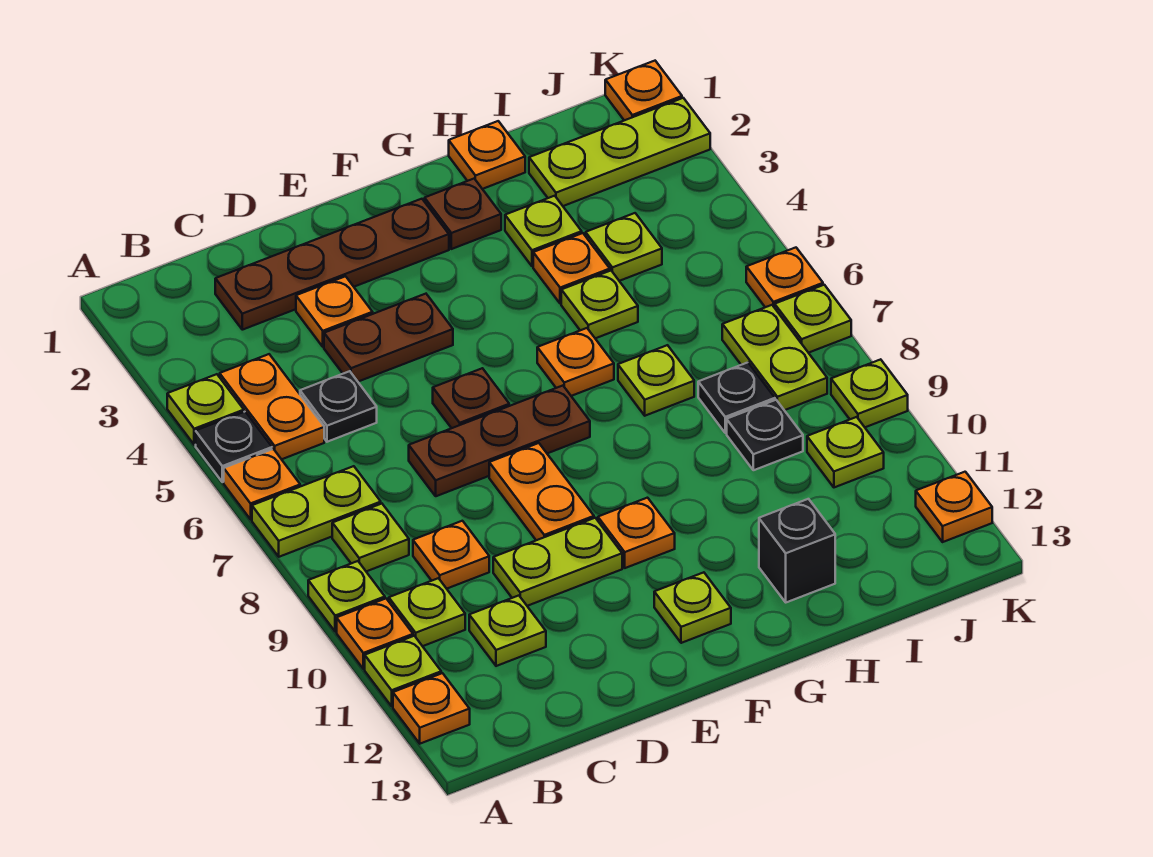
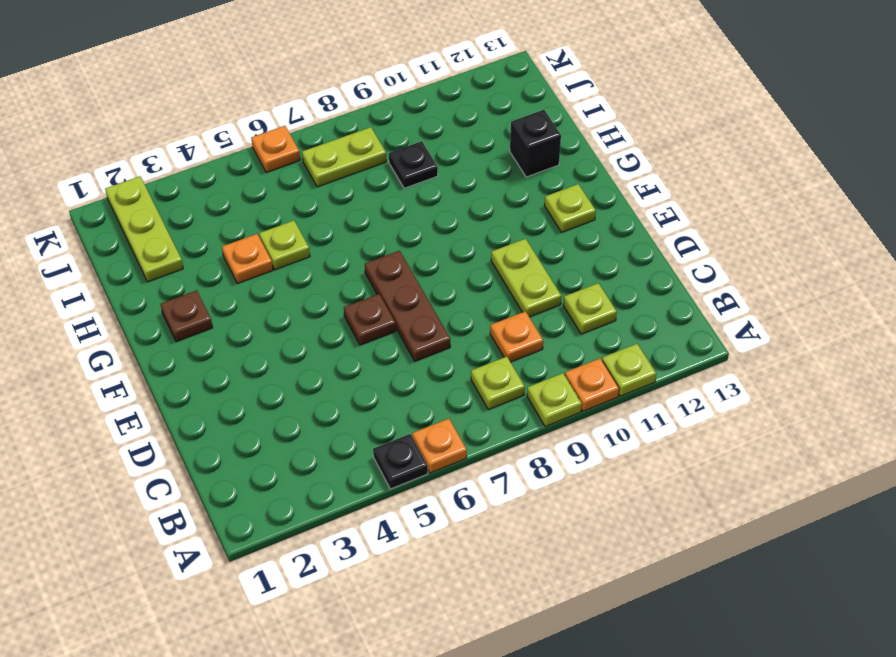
none -> lime 1x1 plate [167,374,244,445]
none -> lime 1x2 plate [252,466,381,557]
none -> orange 1x1 plate [393,673,470,744]
none -> orange 1x2 plate [220,354,324,459]

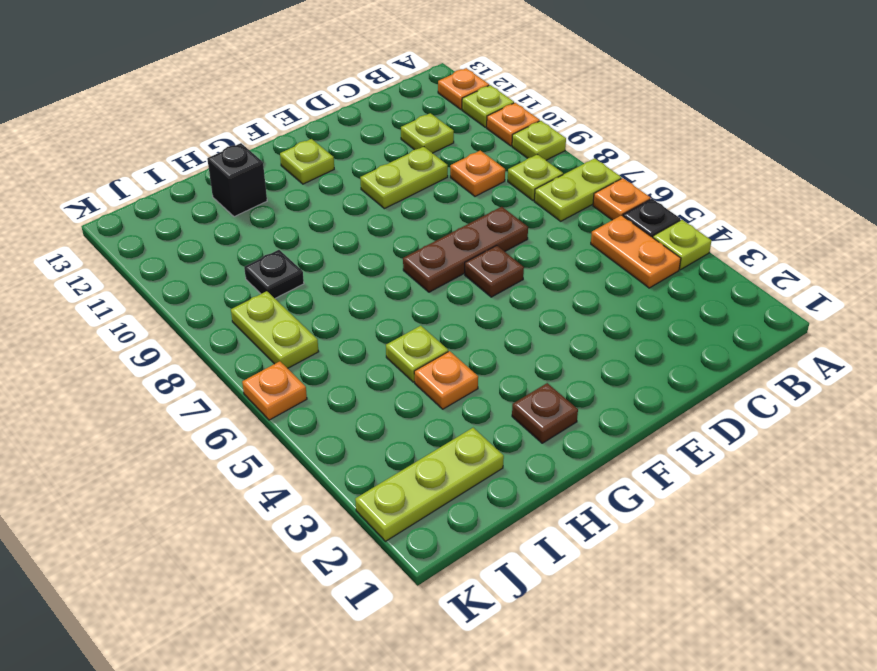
none -> lime 1x1 plate [389,578,465,646]
none -> brown 1x4 plate [215,199,449,330]
none -> black 1x1 plate [300,371,377,442]
none -> orange 1x1 plate [296,276,373,347]

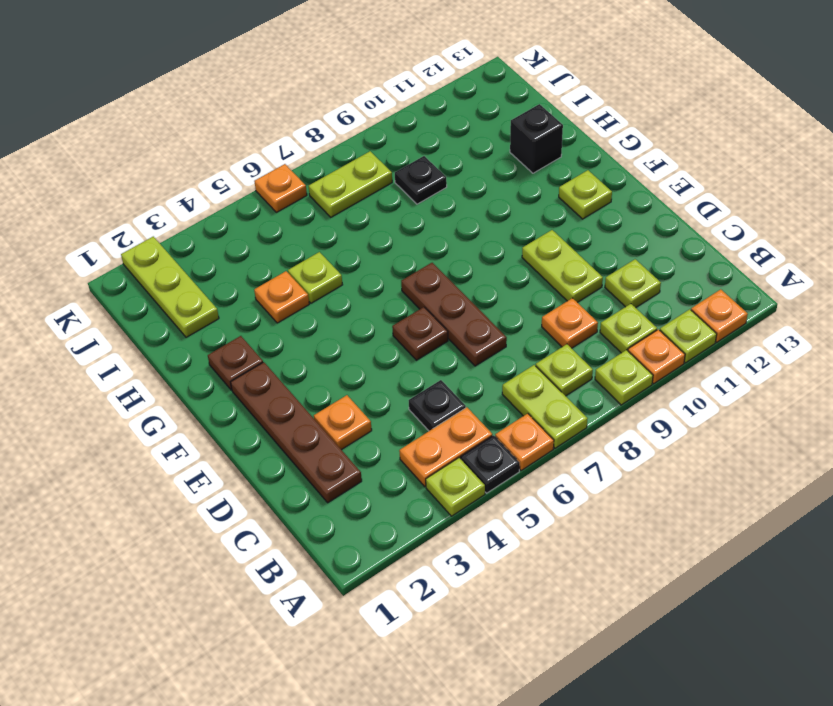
none -> brown 1x2 plate [324,294,453,382]
none -> orange 1x2 plate [489,443,594,540]
none -> orange 1x1 plate [598,498,675,568]
none -> orange 1x1 plate [537,328,614,396]

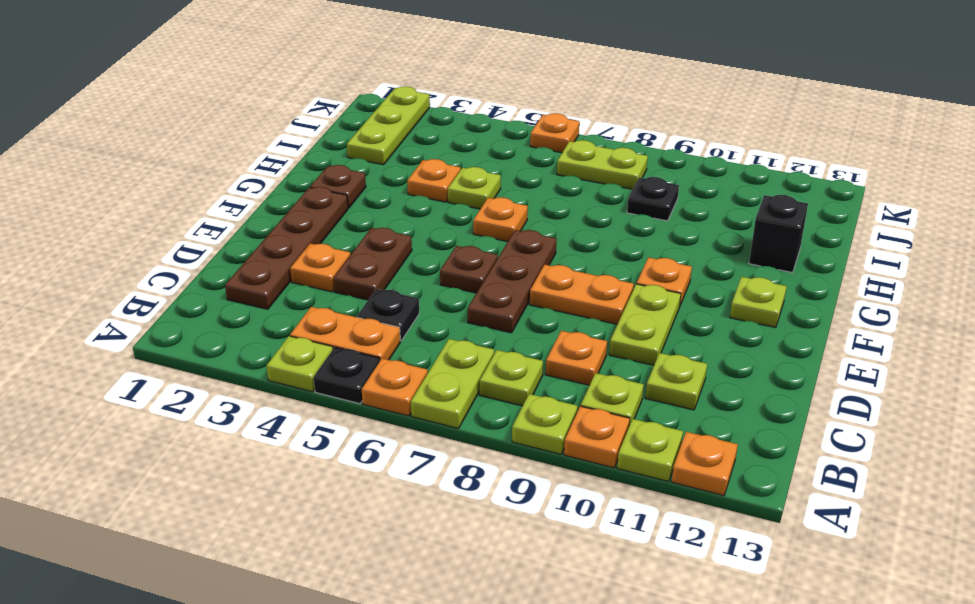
none -> orange 1x1 plate [449,121,525,189]
none -> lime 1x1 plate [505,196,582,266]
none -> lime 1x1 plate [618,345,694,416]
none -> lime 1x1 plate [586,213,662,281]

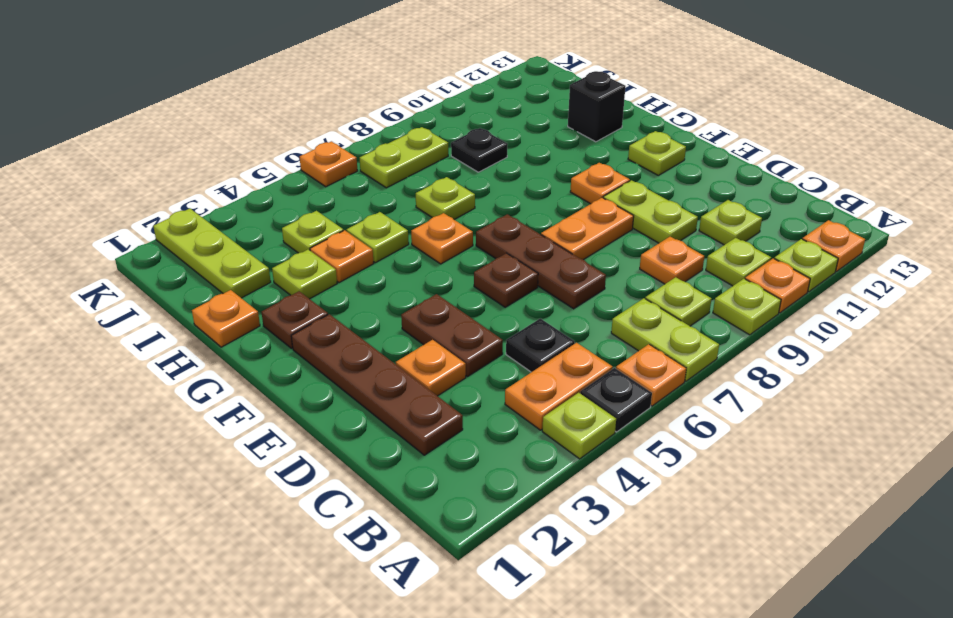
none -> black 1x1 plate [698,363,775,433]
none -> lime 1x1 plate [807,417,884,487]
none -> orange 1x1 plate [605,61,682,120]
none -> lime 1x1 plate [775,285,851,353]

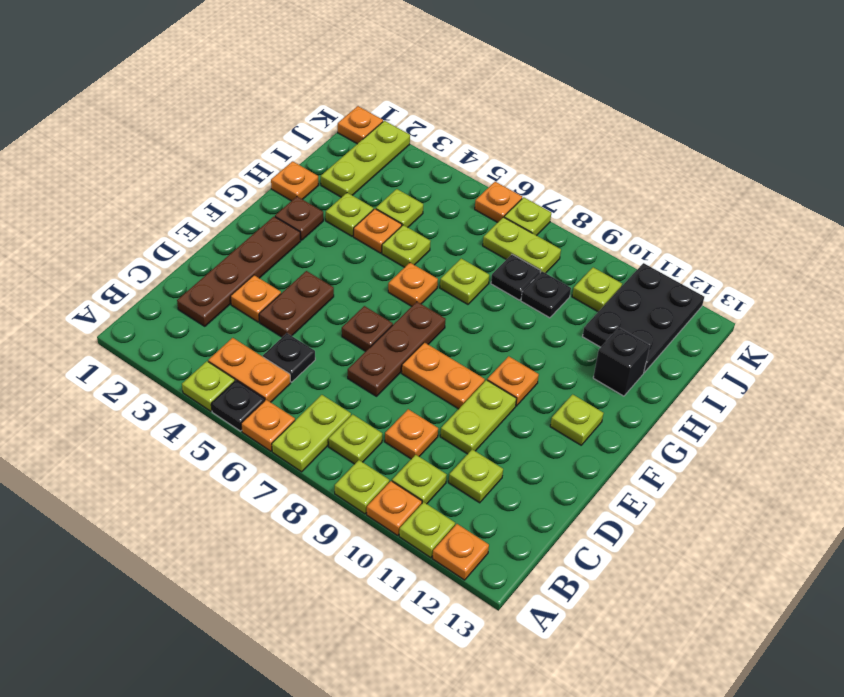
black 2x3 plate [582,263,704,373] -> orange 1x1 plate [916,472,992,542]
none -> lime 1x1 plate [831,359,908,427]

